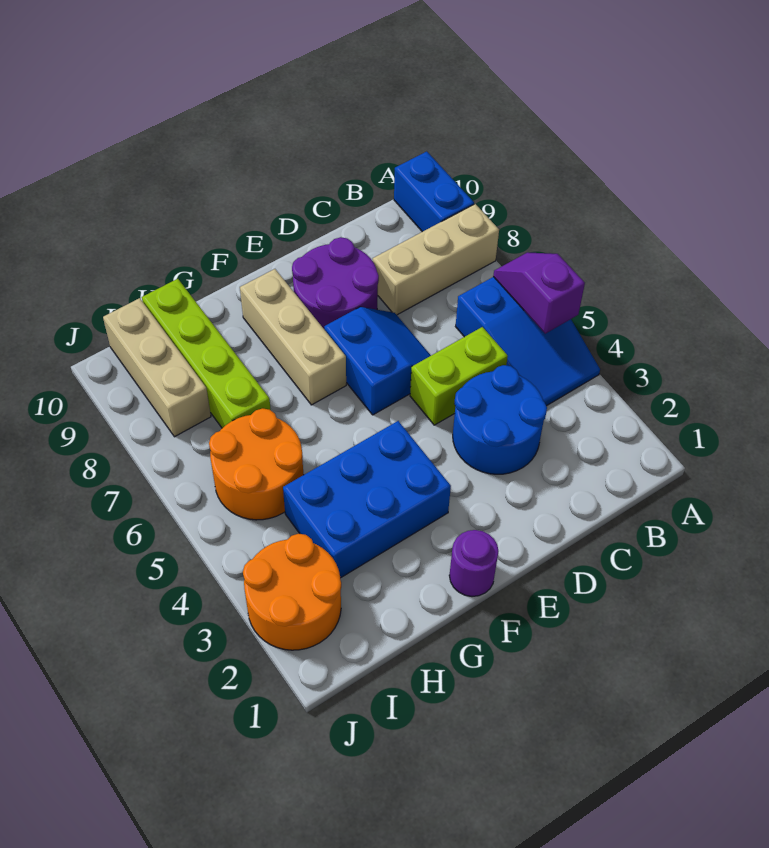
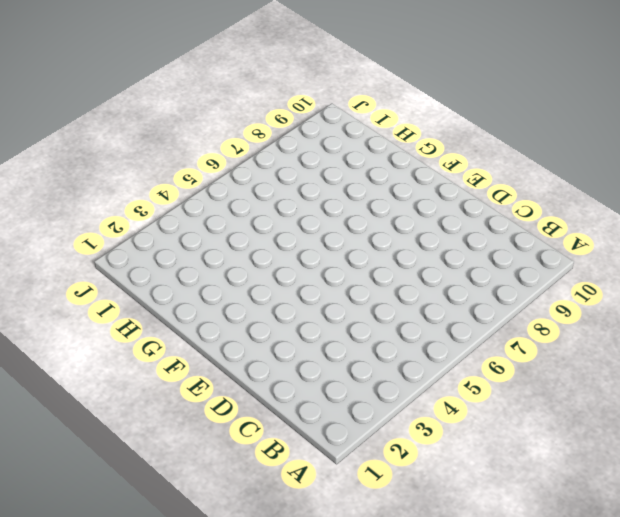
none -> blue 2x3 slope [456,277,600,406]
none -> tan 1x3 brick [373,204,499,315]
none -> blue 1x2 brick [394,151,474,232]

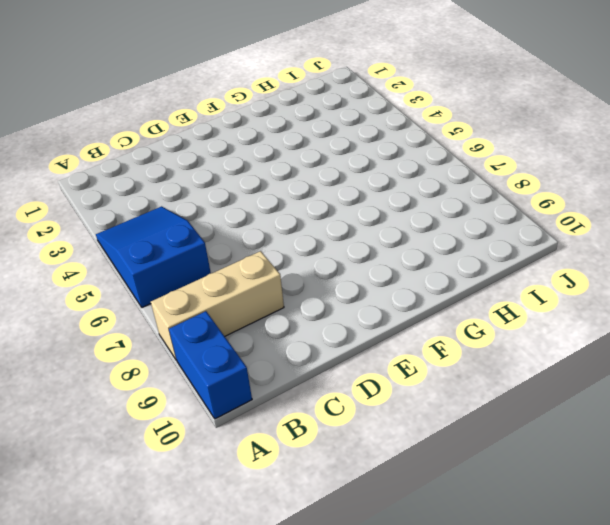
none -> blue 2x2 round brick [453,365,547,474]
none -> lime 1x2 brick [410,327,508,425]
none -> blue 2x2 slope [324,307,431,415]

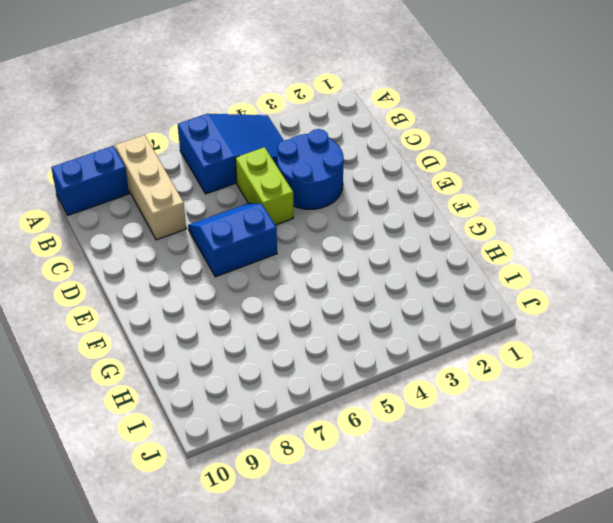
none -> purple 2x2 round brick [292,237,379,329]
none -> purple 1x1 round brick [449,530,499,596]
none -> blue 2x3 brick [283,421,451,578]

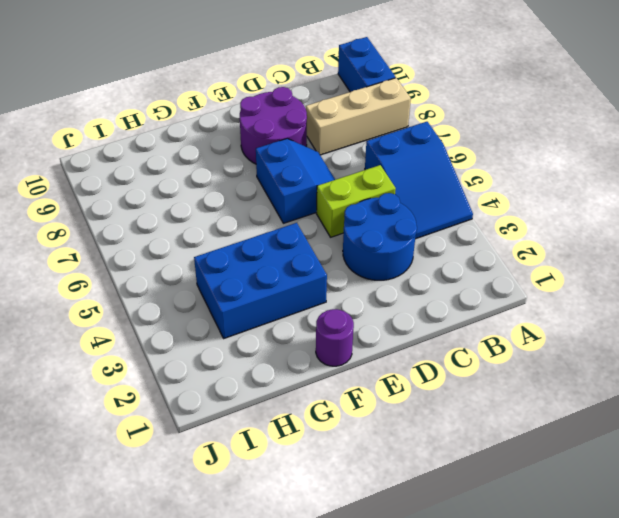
none -> tan 1x3 brick [240,269,346,405]
none -> orange 2x2 round brick [209,408,303,520]
none -> lime 1x4 brick [142,279,271,428]

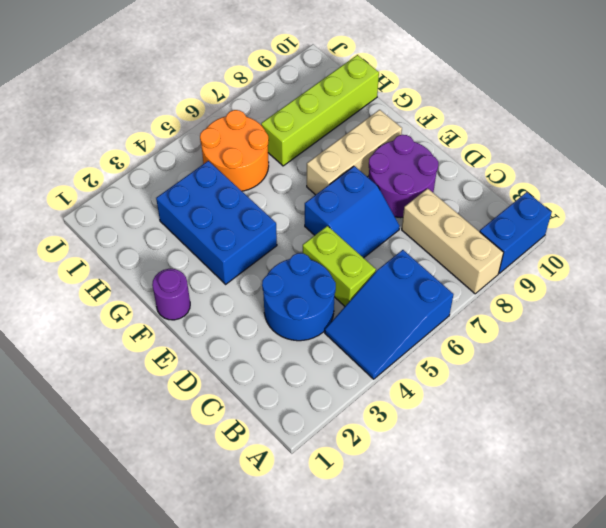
none -> orange 2x2 round brick [243,534,341,650]
none -> tan 1x3 brick [103,298,211,437]
none -> purple 1x2 slope [493,252,585,334]

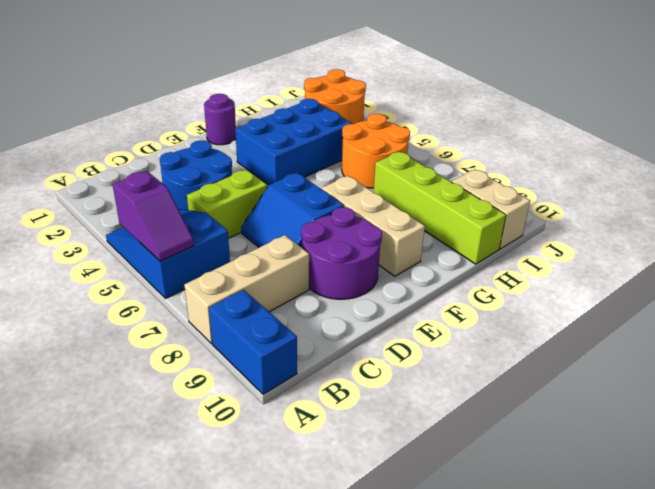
tan 1x2 brick [452,169,530,249] -> tan 1x3 brick [103,298,211,437]

